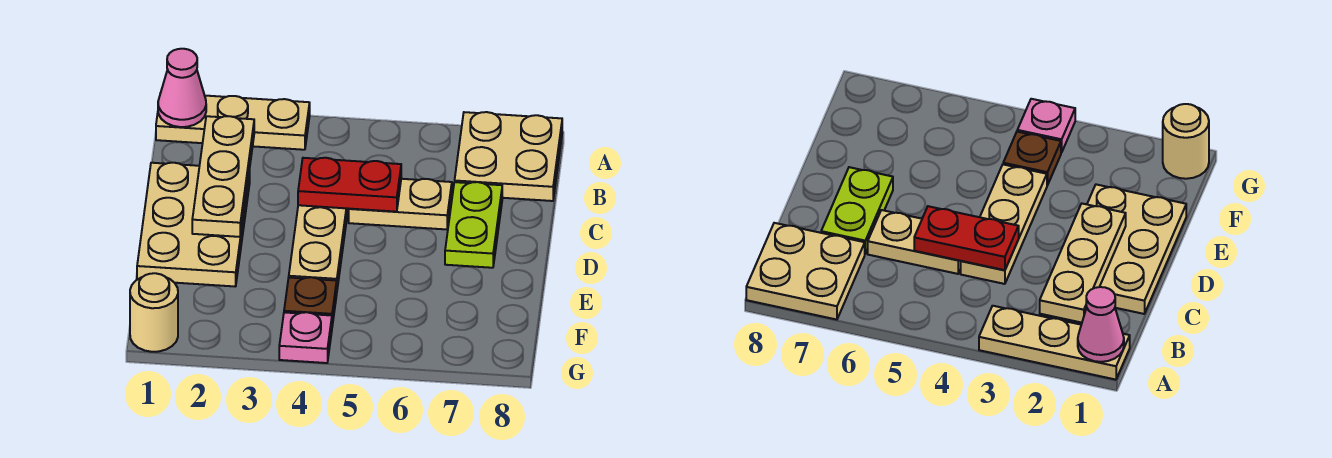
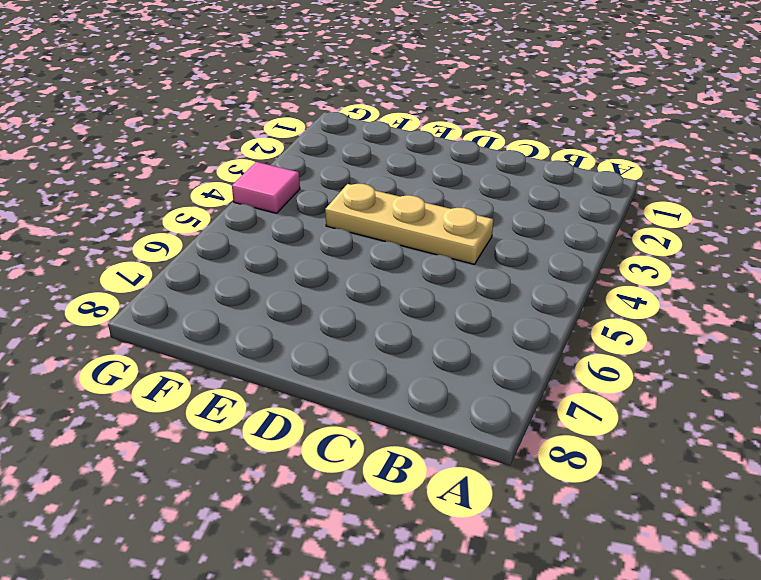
pink 1x1 tile [232,162,300,213] -> pink 1x1 plate [279,312,332,363]
none -> tan 1x3 plate [156,96,310,150]
none -> tan 2x2 plate [455,112,562,201]
none -> tan 2x3 plate [137,163,250,287]

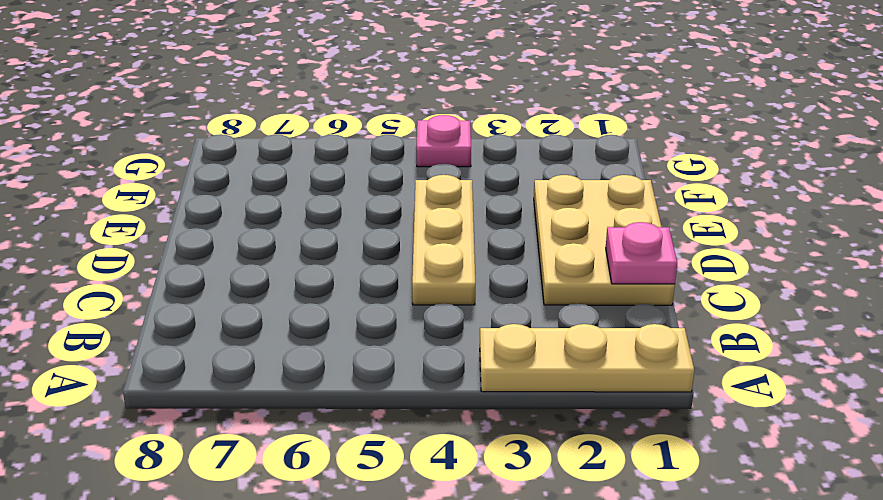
pink 1x1 plate [606,222,677,284] -> none
none -> tan 2x2 plate [455,112,562,201]
none -> tan 1x2 plate [349,179,452,229]
none -> lime 1x2 plate [445,182,502,268]

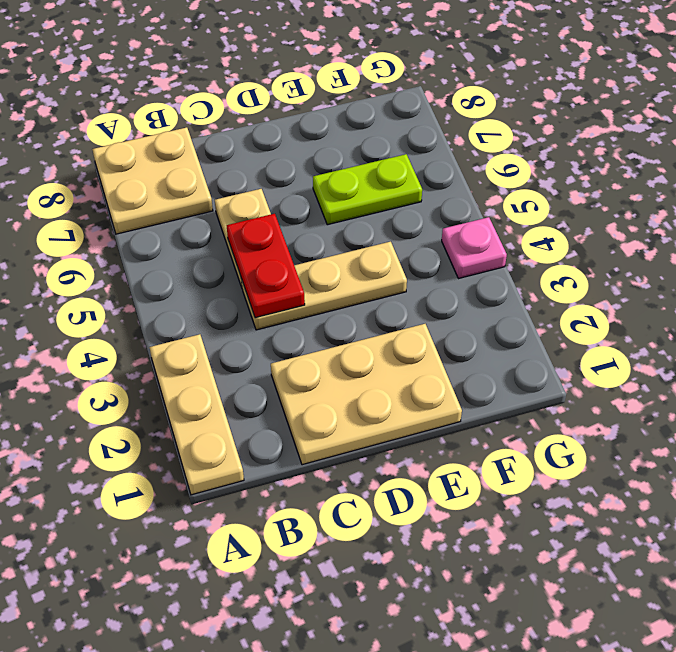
lime 1x2 plate [313,154,422,225] -> lime 1x2 plate moved to [445,182,502,268]
none -> brown 1x1 plate [284,277,337,326]
none -> tan 1x1 round brick [130,273,178,352]
none -> pink 1x1 cone [158,49,206,127]

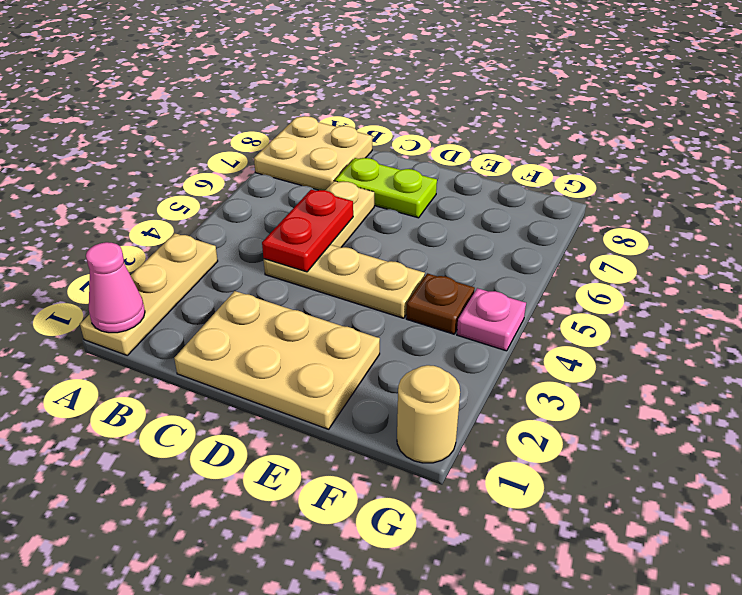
none -> tan 1x3 plate [192,116,254,237]

